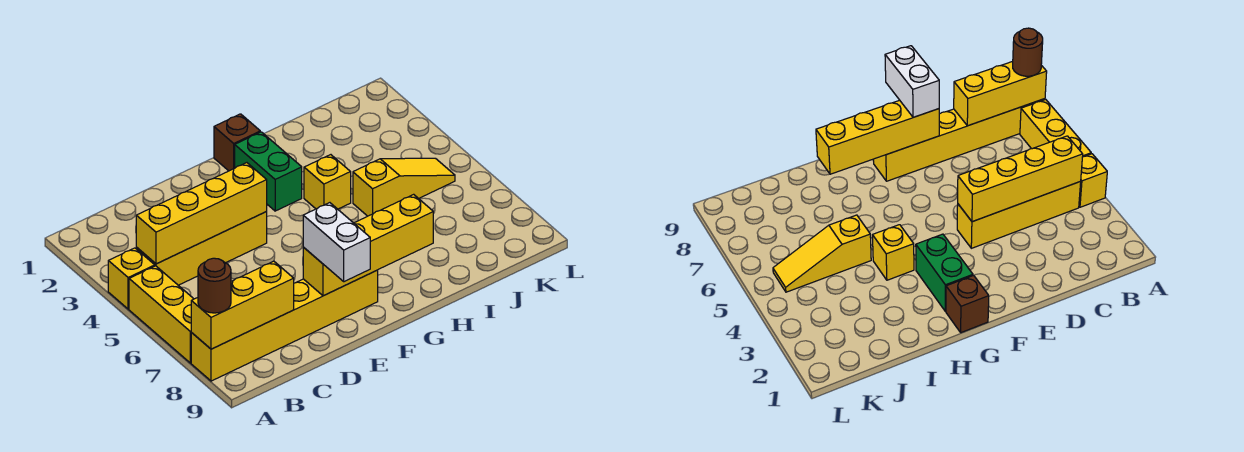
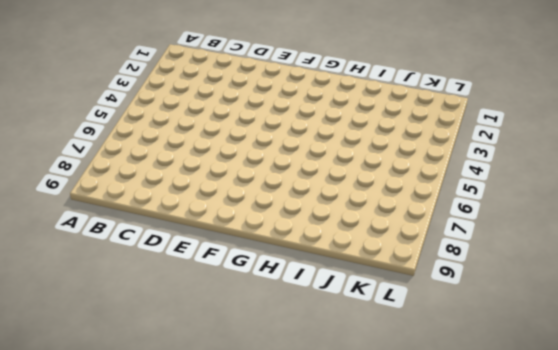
none -> yellow 1x1 brick [108,248,155,309]
none -> yellow 1x3 brick [129,266,193,363]
none -> yellow 1x6 brick [191,270,378,381]

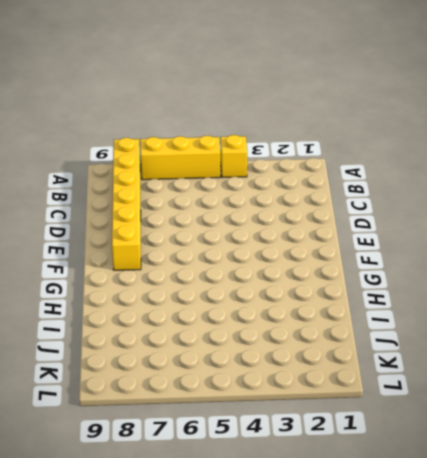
none -> yellow 1x4 brick [136,212,267,285]
none -> brown 1x1 brick [214,114,260,171]
none -> green 1x2 brick [235,132,302,211]

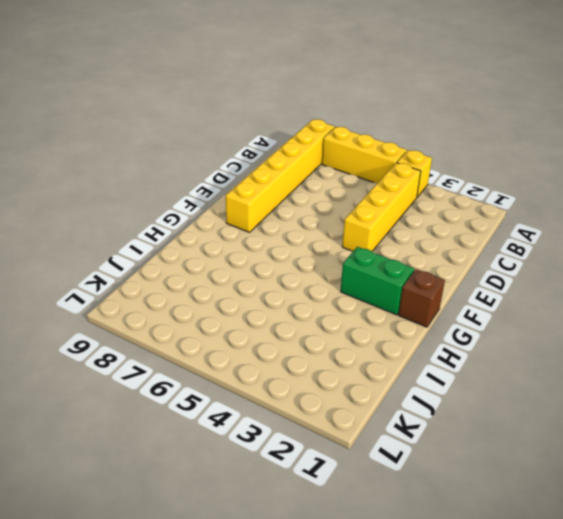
none -> yellow 1x1 brick [304,155,351,209]
none -> yellow 1x3 slope [353,158,455,216]
none -> yellow 1x3 brick [191,261,294,349]

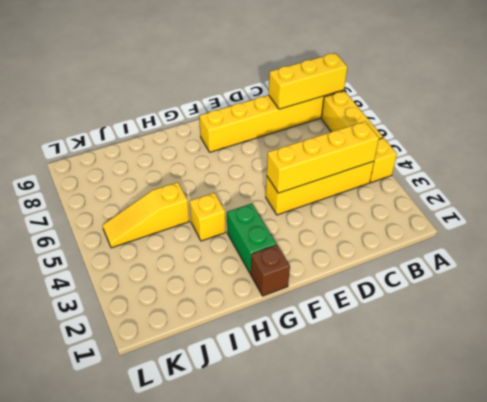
none -> yellow 1x4 brick [303,194,433,296]
none -> brown 1x1 round brick [198,258,231,313]
none -> white 1x2 brick [303,203,370,282]

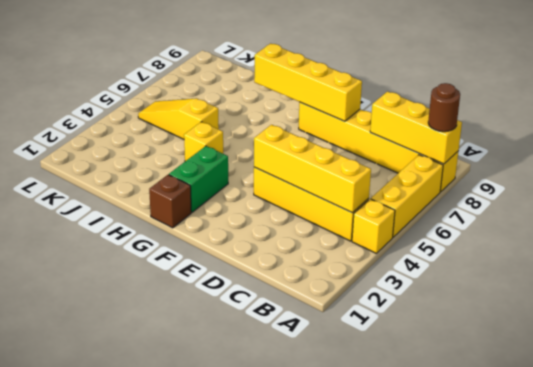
none -> white 1x2 brick [303,203,370,282]

